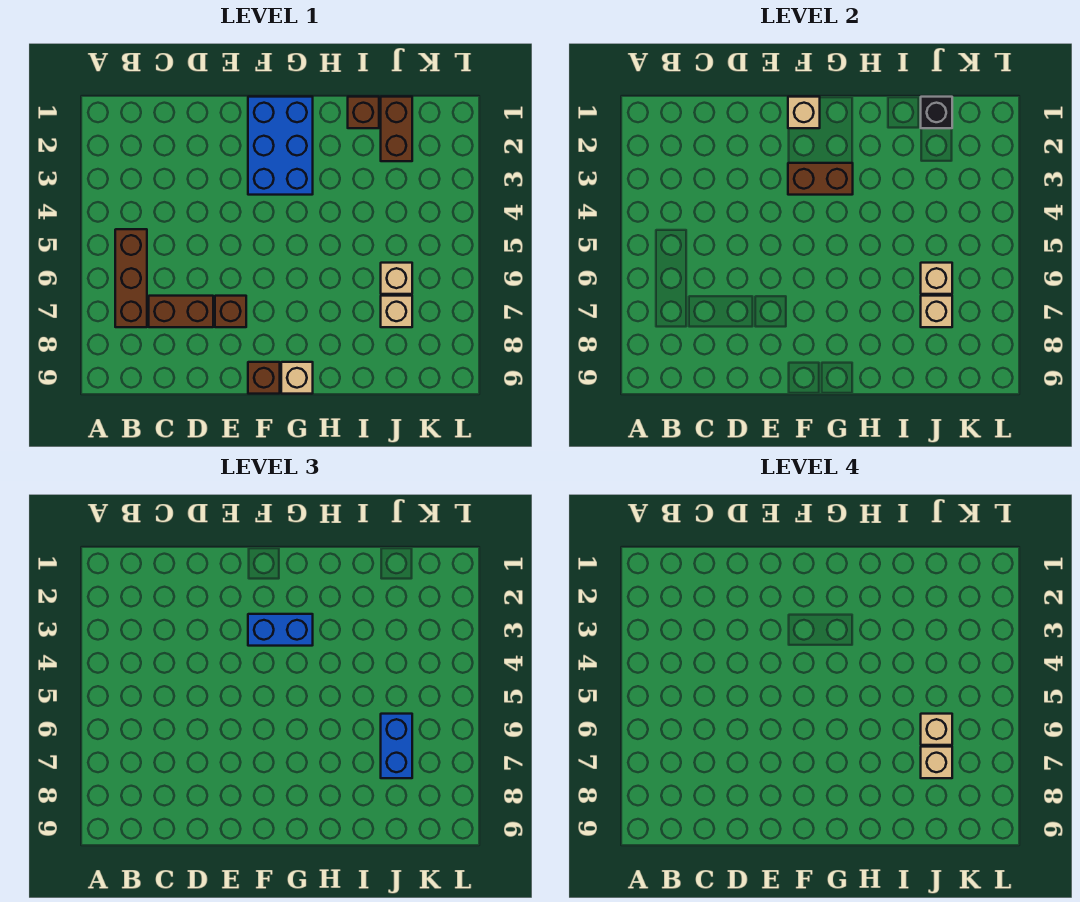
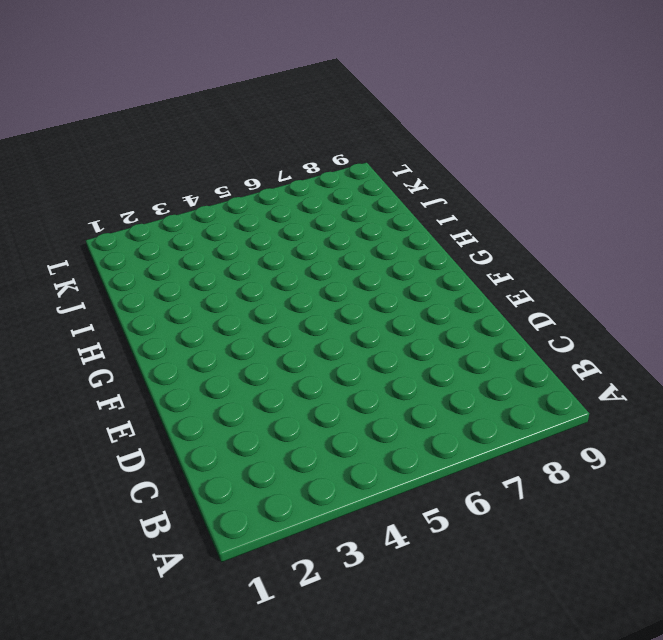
none -> brown 1x3 brick [115,229,147,327]
none -> brown 1x2 brick [149,296,213,327]
none -> brown 1x1 brick [215,296,246,327]

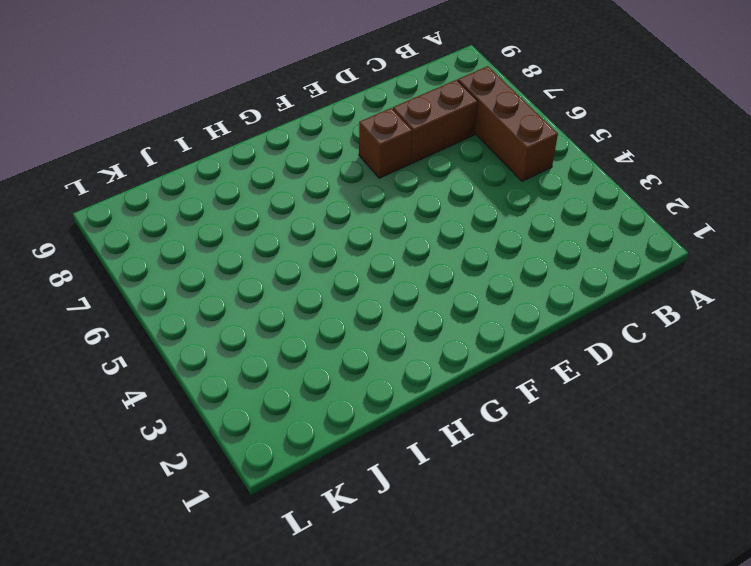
none -> blue 2x3 brick [248,97,313,195]
none -> brown 1x1 brick [248,362,280,394]
none -> tan 1x1 brick [281,362,313,394]

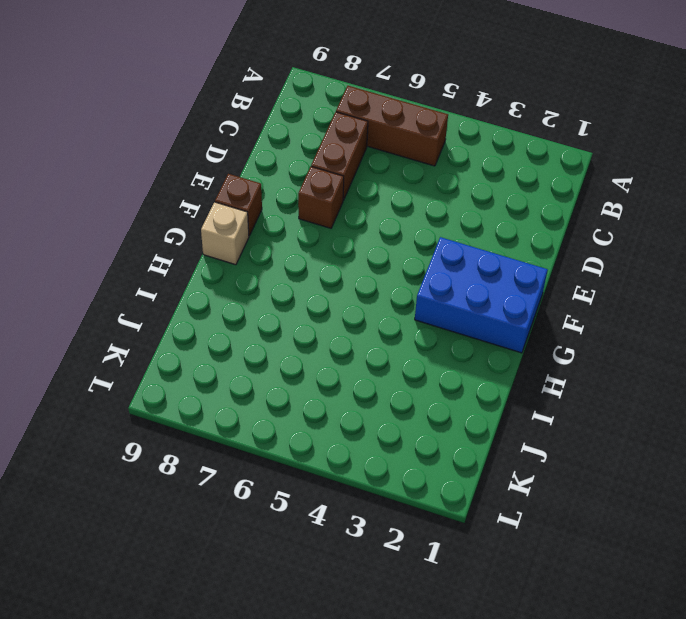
none -> brown 1x1 brick [348,97,379,128]
none -> brown 1x2 brick [381,97,412,161]
none -> tan 1x1 brick [381,263,412,294]

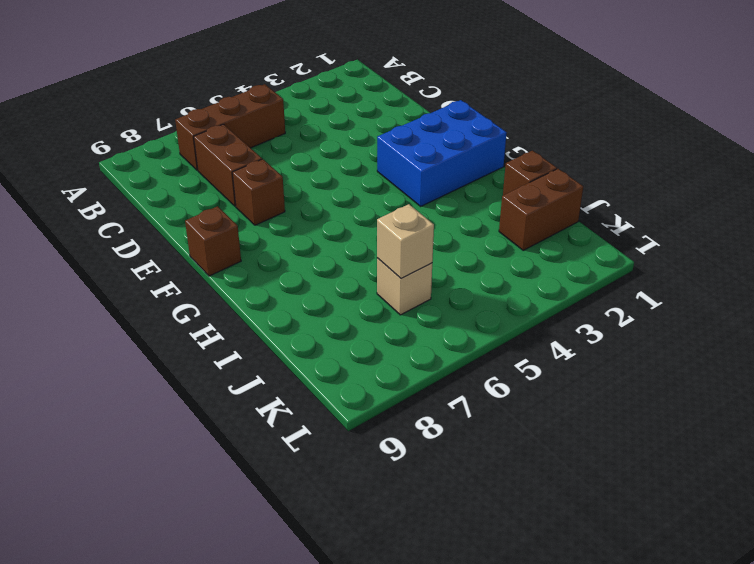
none -> tan 1x1 brick [281,362,313,394]
none -> tan 1x1 brick [381,296,412,327]
none -> tan 1x1 brick [788,97,820,128]

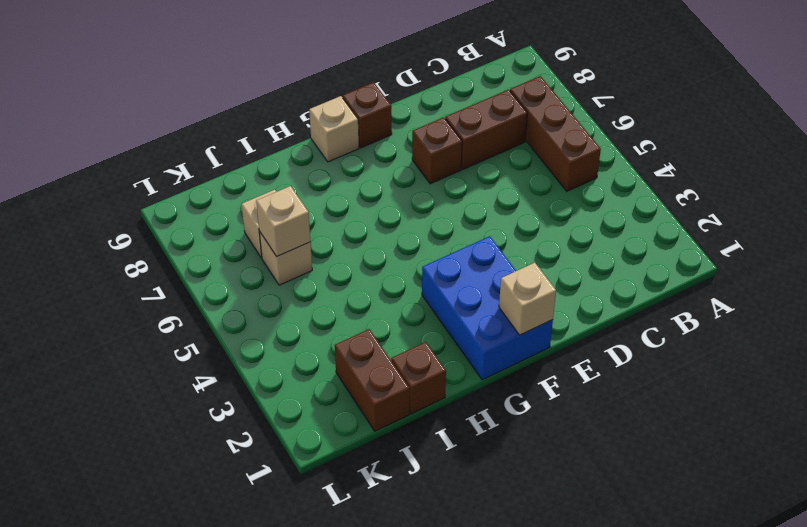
none -> brown 1x2 brick [788,163,853,195]
none -> black 1x1 brick [921,97,952,128]
none -> tan 1x1 brick [921,296,952,327]

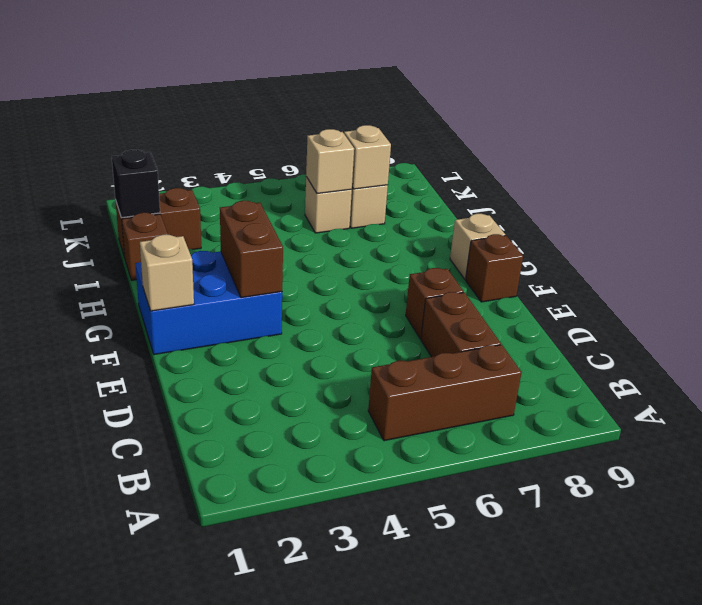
none -> blue 1x2 brick [248,614,313,646]
none -> blue 1x2 brick [381,714,412,778]
none -> tan 1x1 brick [921,714,952,745]

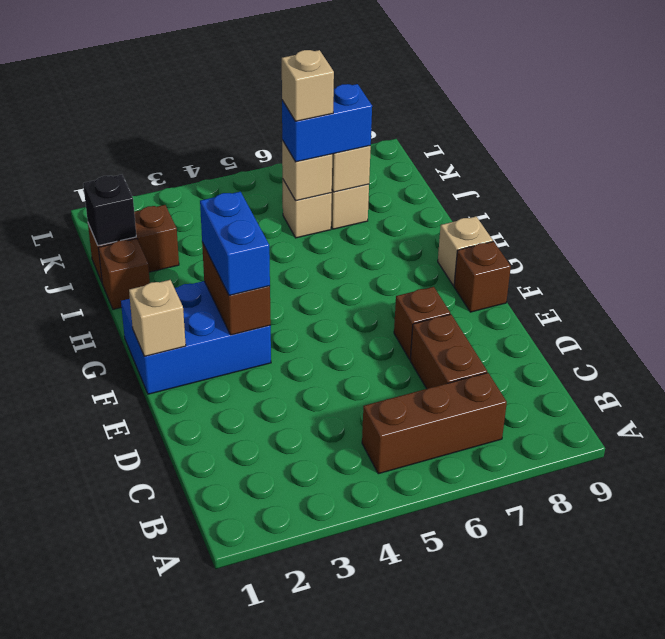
none -> tan 1x1 brick [921,747,952,778]

